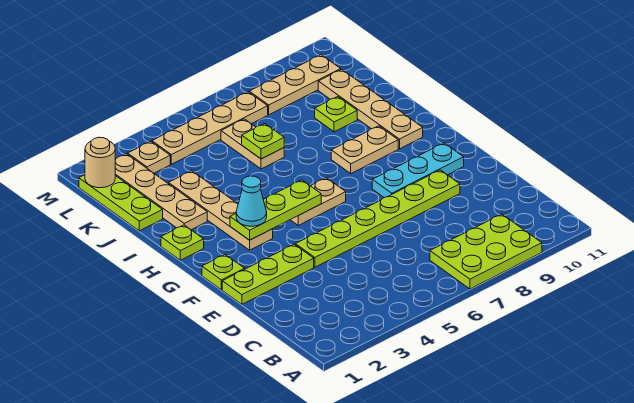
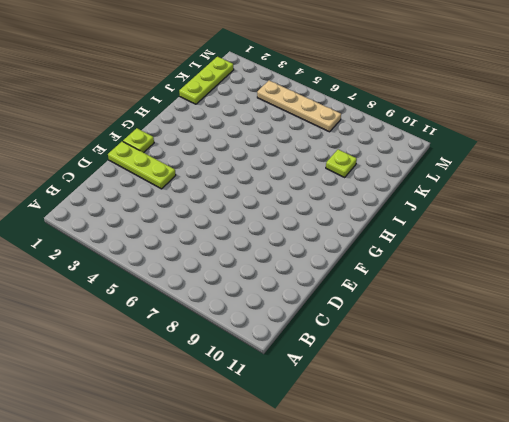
none -> lime 2x3 plate [430,214,542,289]
none -> lime 1x6 plate [295,170,460,267]
none -> cyan 1x3 plate [372,143,464,198]

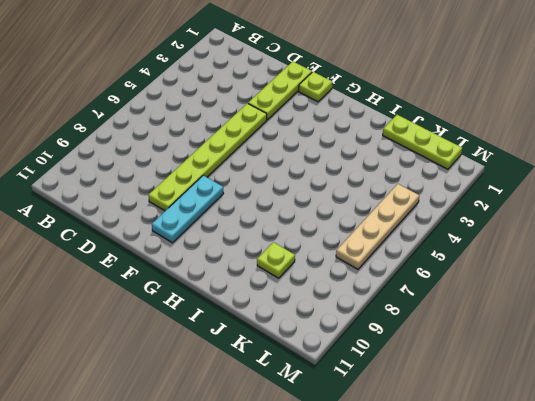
none -> lime 2x3 plate [430,214,542,289]
none -> tan 1x4 plate [169,171,273,250]
none -> tan 1x2 plate [290,178,346,225]

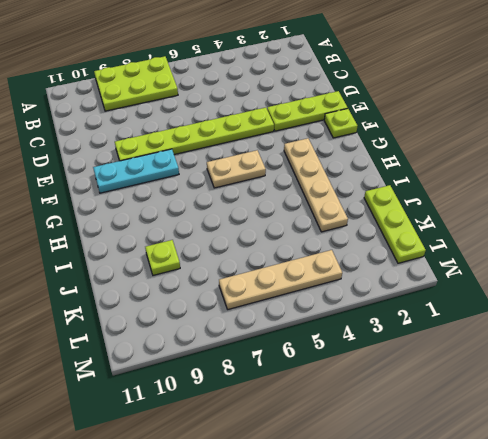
none -> lime 1x1 plate [161,225,204,260]
none -> tan 1x2 plate [331,126,398,173]
none -> tan 1x4 plate [318,69,423,149]

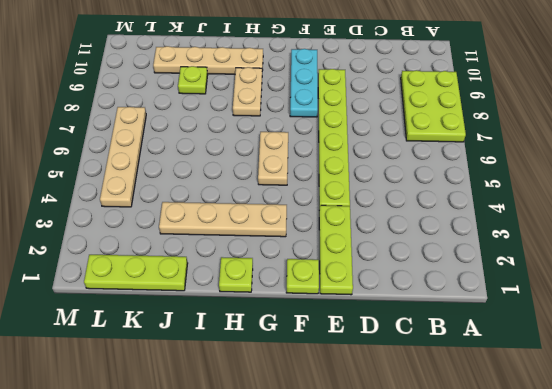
none -> tan 1x4 plate [115,154,207,230]
none -> tan 1x2 plate [221,119,284,169]
none -> tan 1x1 plate [128,141,170,173]

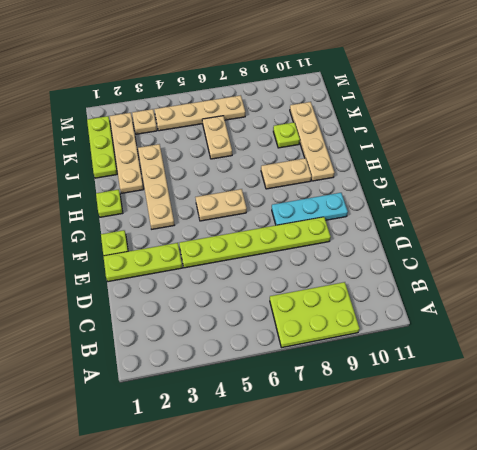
none -> tan 1x3 plate [249,55,341,115]
none -> lime 1x3 plate [230,180,321,240]
none -> lime 1x1 plate [242,124,284,159]

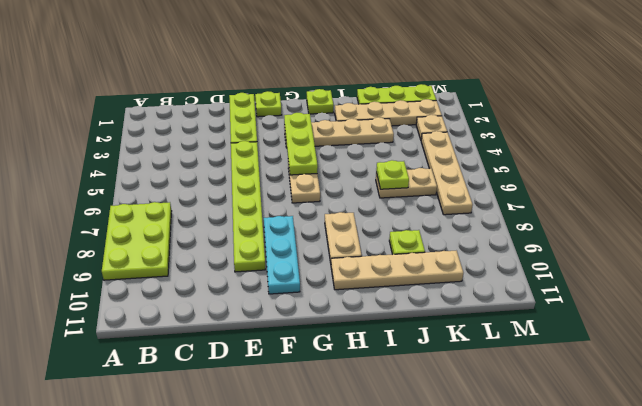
none -> tan 1x3 plate [249,55,341,115]
none -> tan 1x1 round brick [85,137,115,188]
none -> cyan 1x1 cone [236,176,267,226]

